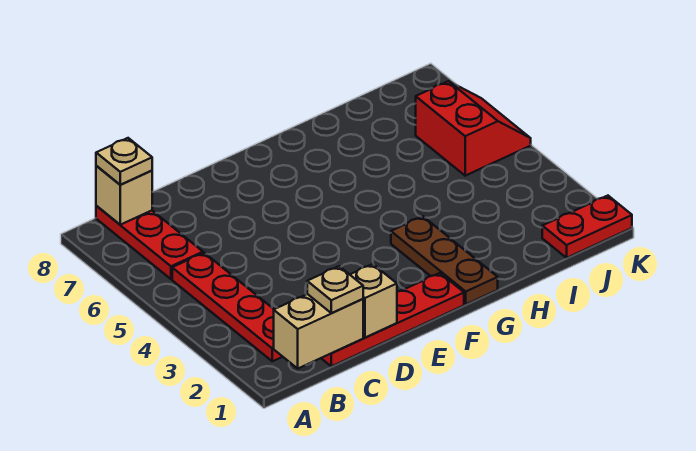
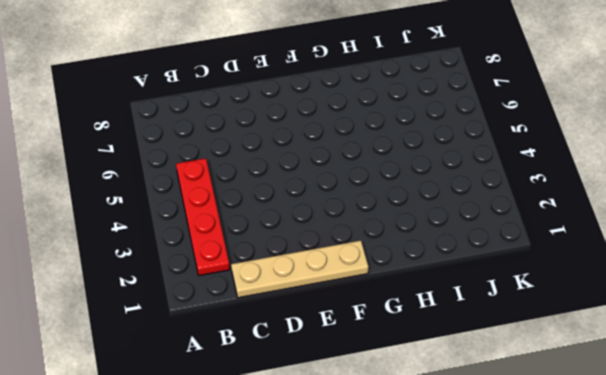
tan 1x4 plate [231,241,368,298] -> red 1x4 plate [321,273,464,366]
none -> red 1x3 plate [96,206,203,279]
none -> brown 1x3 plate [391,216,498,304]

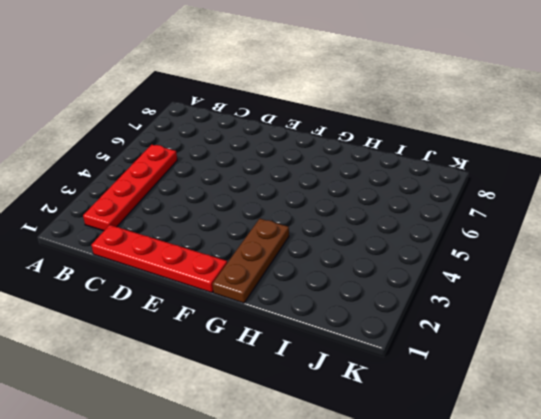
none -> red 1x3 plate [96,206,203,279]
none -> red 1x2 plate [542,196,632,258]

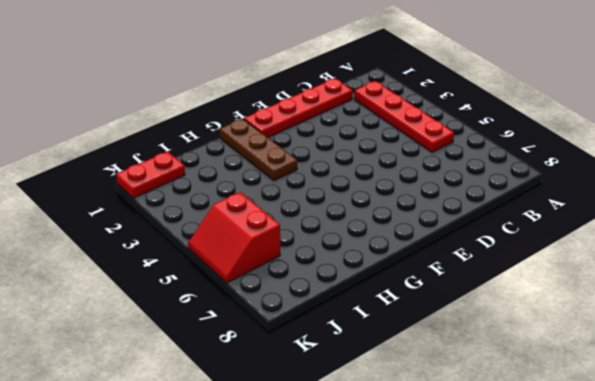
none -> red 1x3 plate [96,206,203,279]
none -> tan 1x2 brick [274,294,363,368]

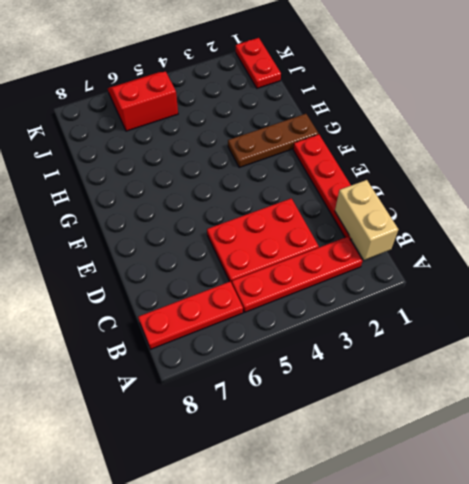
red 2x3 plate [207,198,319,283] -> none
none -> tan 1x1 brick [96,166,152,225]
none -> tan 1x1 brick [350,264,397,338]

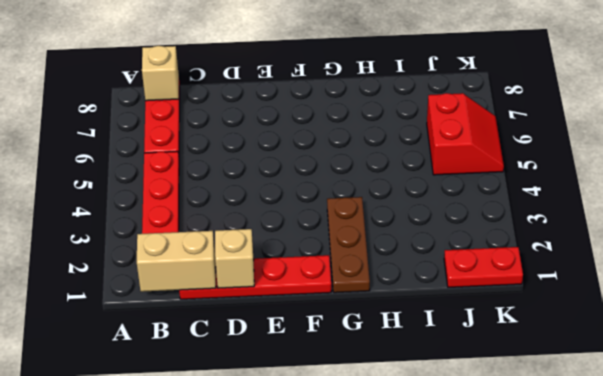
none -> tan 1x1 plate [96,138,152,185]
none -> tan 1x1 plate [307,266,363,313]

